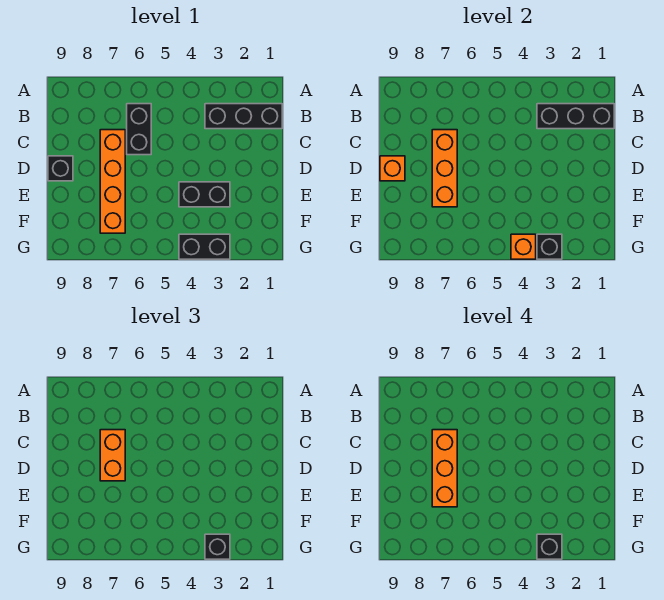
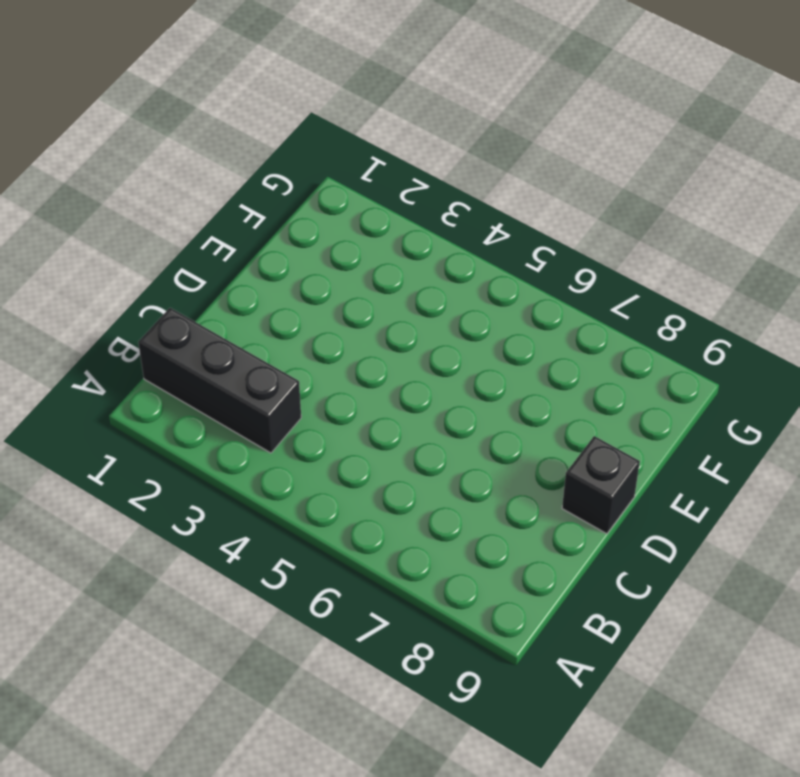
none -> black 1x2 brick [127,104,151,155]
none -> orange 1x4 brick [100,130,125,233]
none -> black 1x2 brick [179,182,230,207]

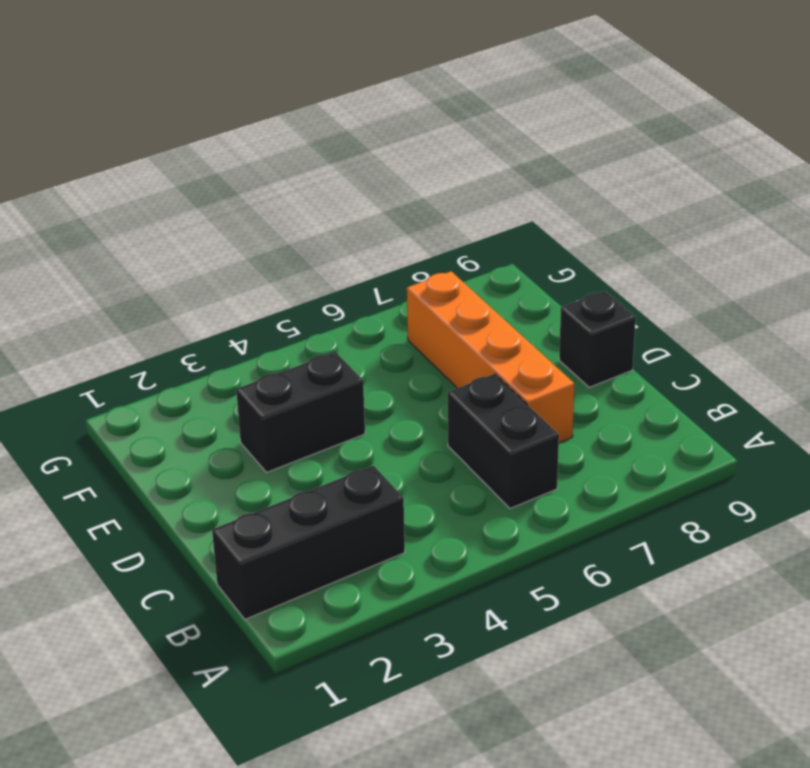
none -> black 1x2 brick [179,234,230,259]
none -> black 1x3 brick [537,104,614,129]
none -> orange 1x3 brick [432,130,457,207]

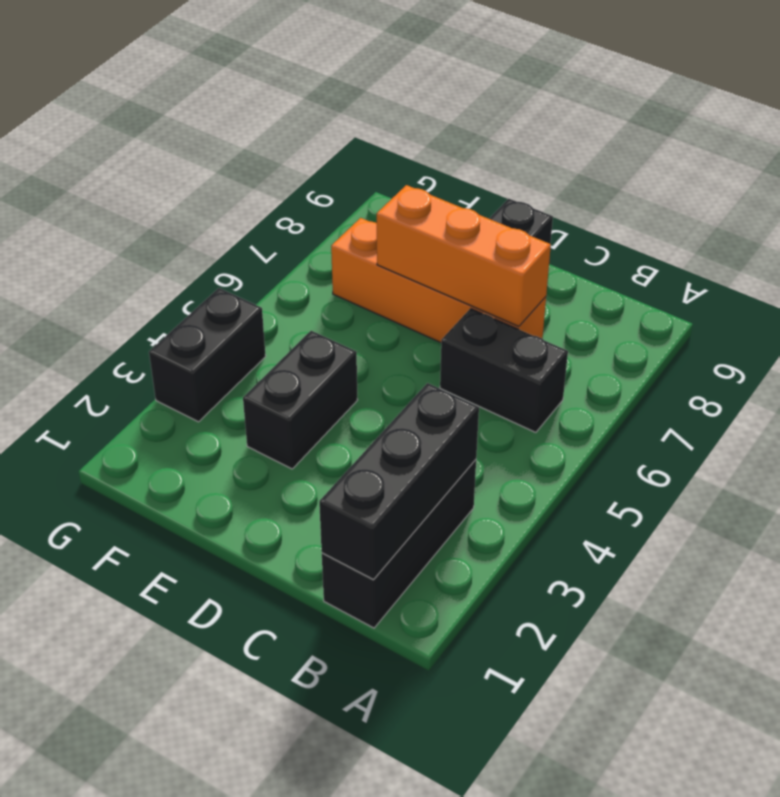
none -> orange 1x1 brick [380,156,405,181]
none -> black 1x1 brick [537,234,562,259]
none -> orange 1x1 brick [511,234,536,259]

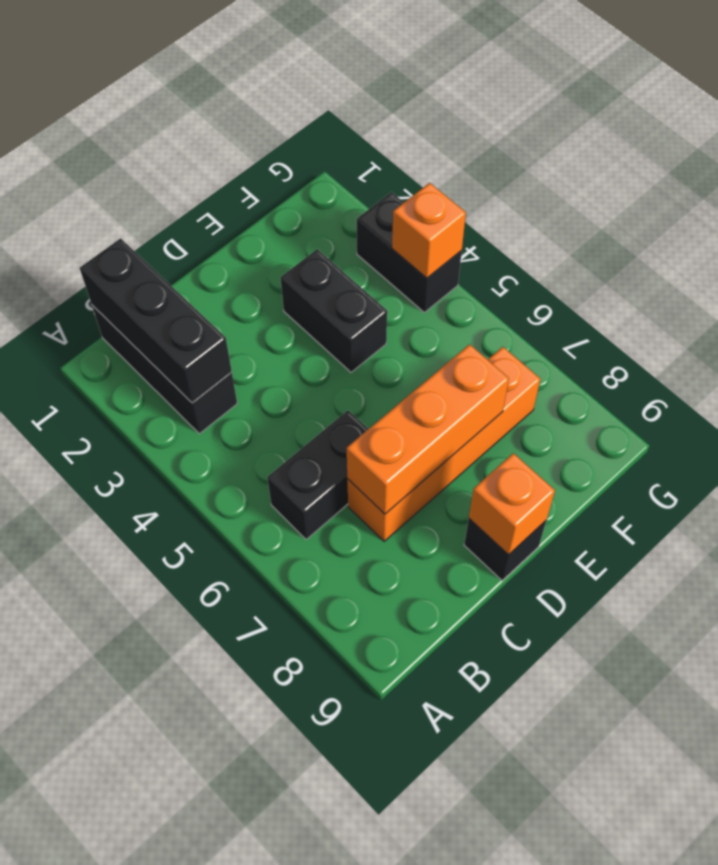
none -> black 1x1 brick [537,234,562,259]
none -> orange 1x2 brick [100,430,125,481]
none -> black 1x1 brick [205,534,230,559]

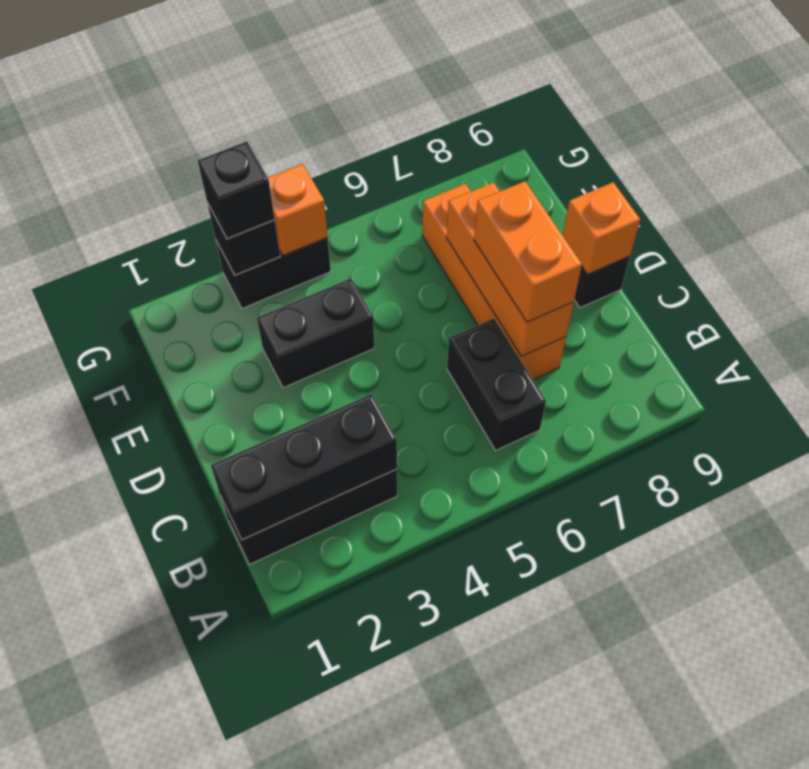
none -> orange 1x3 brick [432,430,457,507]
none -> black 1x1 brick [537,534,562,559]

